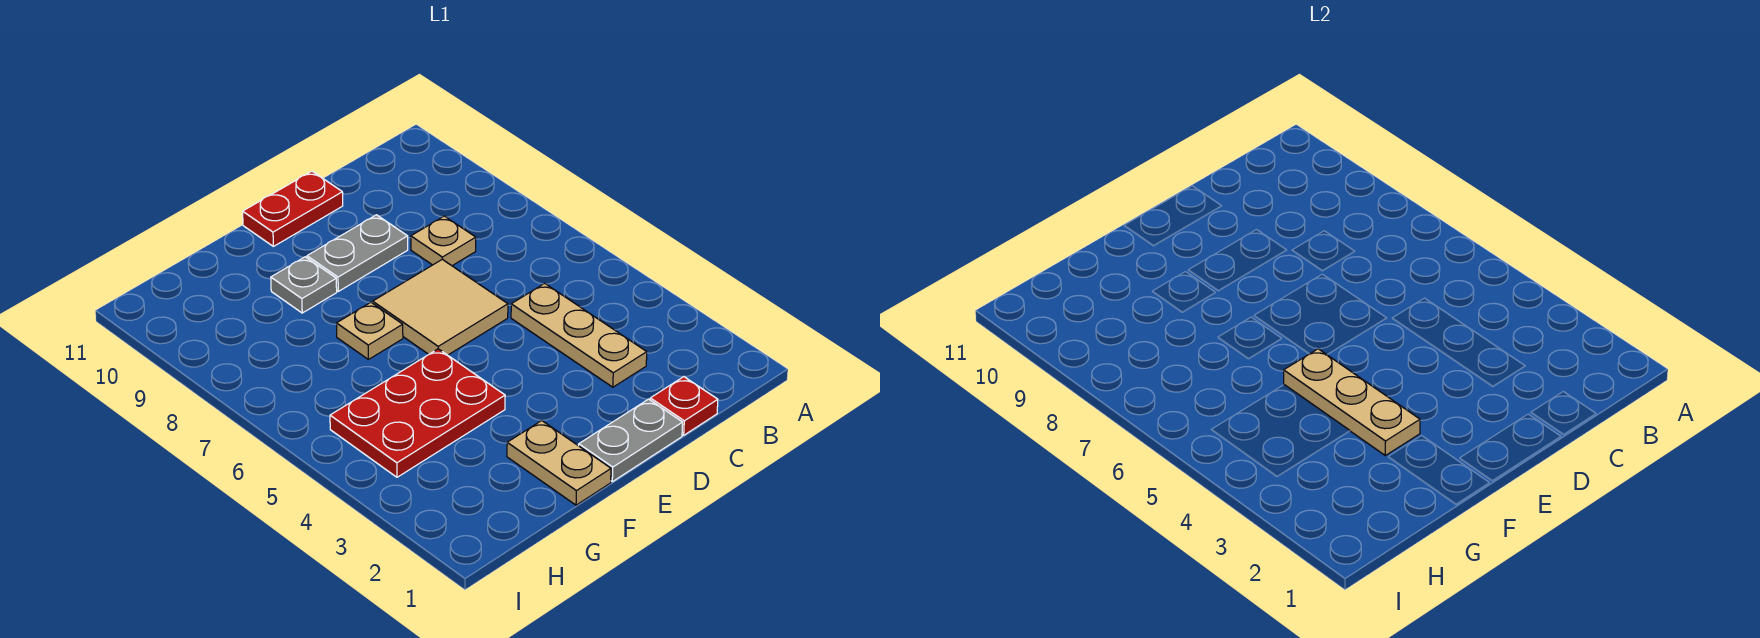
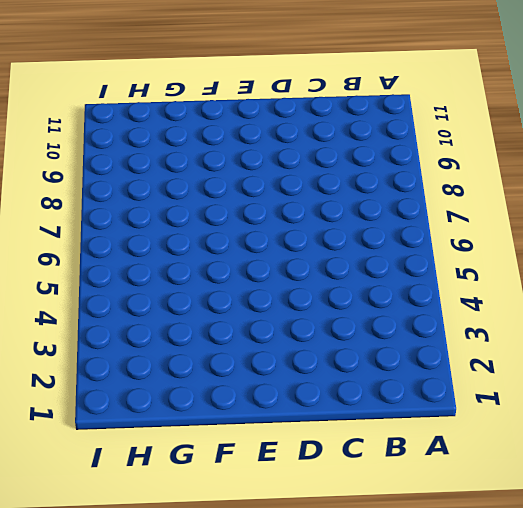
none -> red 1x1 plate [650,377,718,435]
none -> tan 1x3 plate [511,283,647,387]
none -> tan 1x1 plate [411,216,476,266]

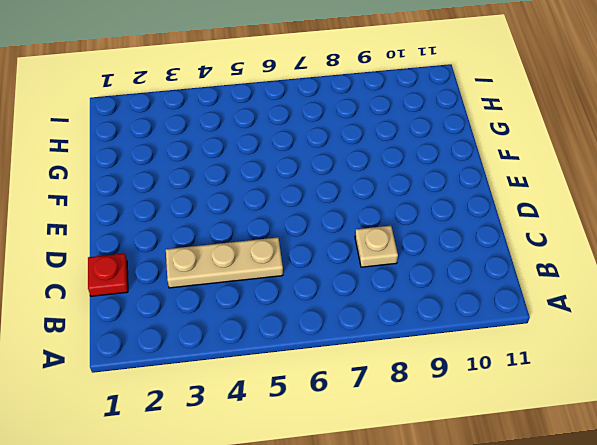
none -> grey 1x2 plate [579,399,683,482]
none -> tan 2x2 tile [373,259,508,355]
none -> grey 1x2 plate [307,215,408,291]

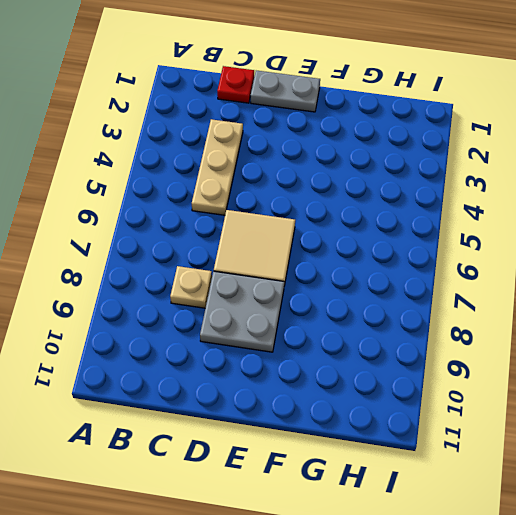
grey 2x2 plate [200,271,284,352] -> grey 1x2 plate [307,215,408,291]
none -> red 1x2 plate [243,171,343,246]
none -> tan 1x2 plate [507,420,611,505]
none -> red 2x3 plate [330,349,505,477]

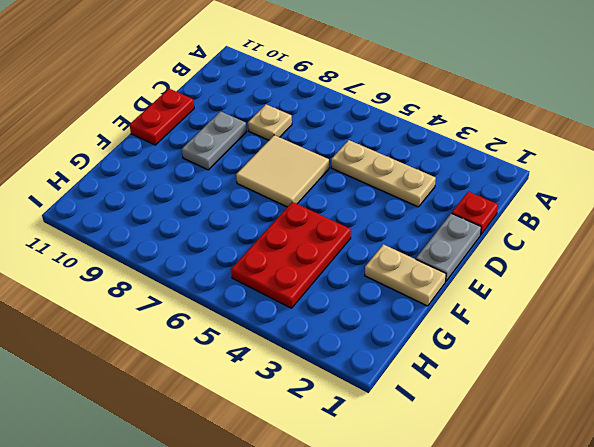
none -> tan 1x1 plate [337,303,403,359]
none -> grey 1x1 plate [271,257,337,313]
none -> tan 1x3 plate [1284,349,1420,455]

